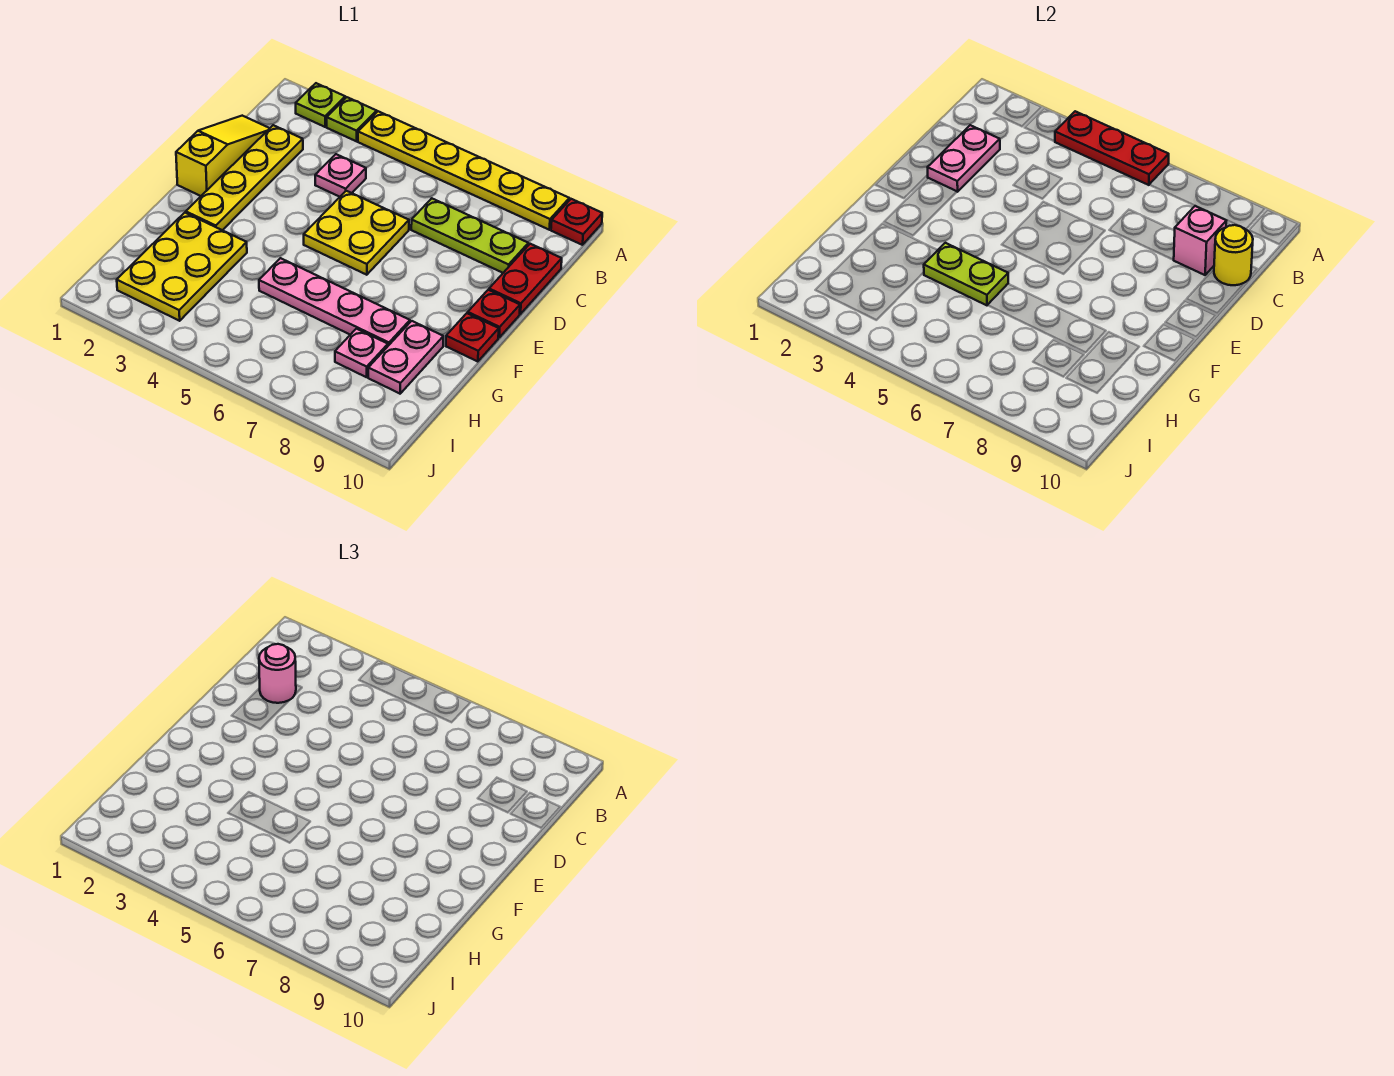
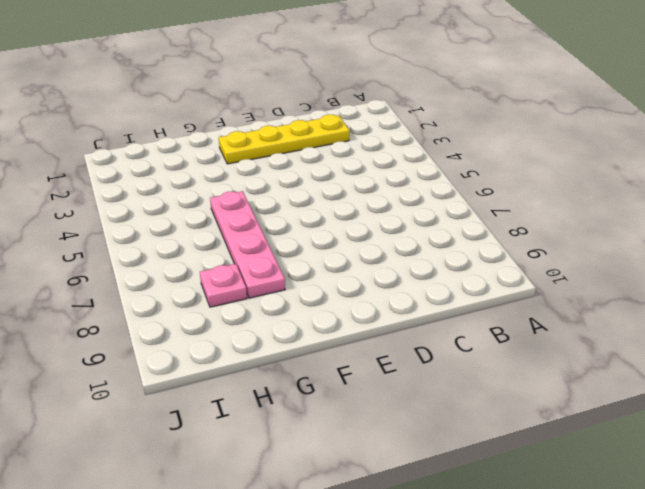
none -> lime 1x1 plate [296,83,345,127]
none -> lime 1x1 plate [327,97,377,141]
none -> yellow 1x6 plate [358,111,569,230]

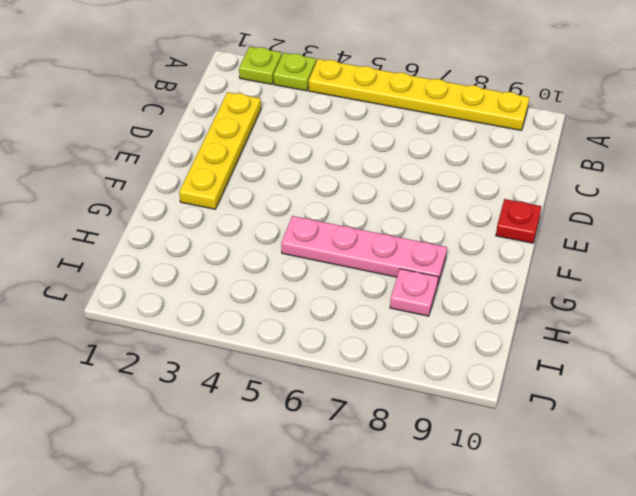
none -> red 1x1 plate [551,199,602,245]
none -> yellow 1x3 slope [176,116,270,196]
none -> pink 1x1 plate [315,154,366,197]

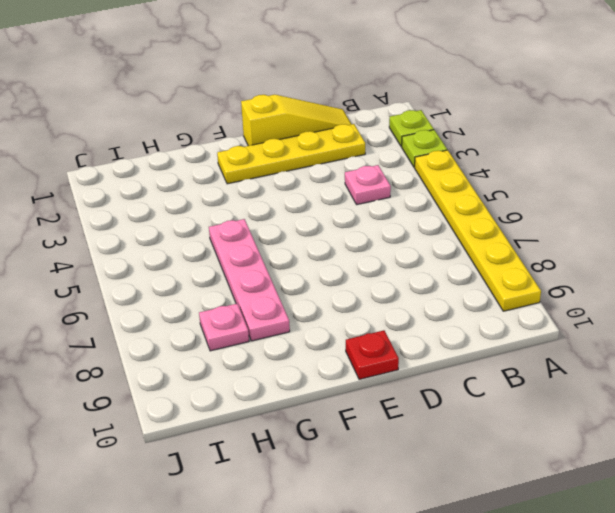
none -> red 1x1 plate [551,199,602,245]
none -> lime 1x3 plate [411,198,528,273]
none -> red 1x2 plate [489,244,562,314]

